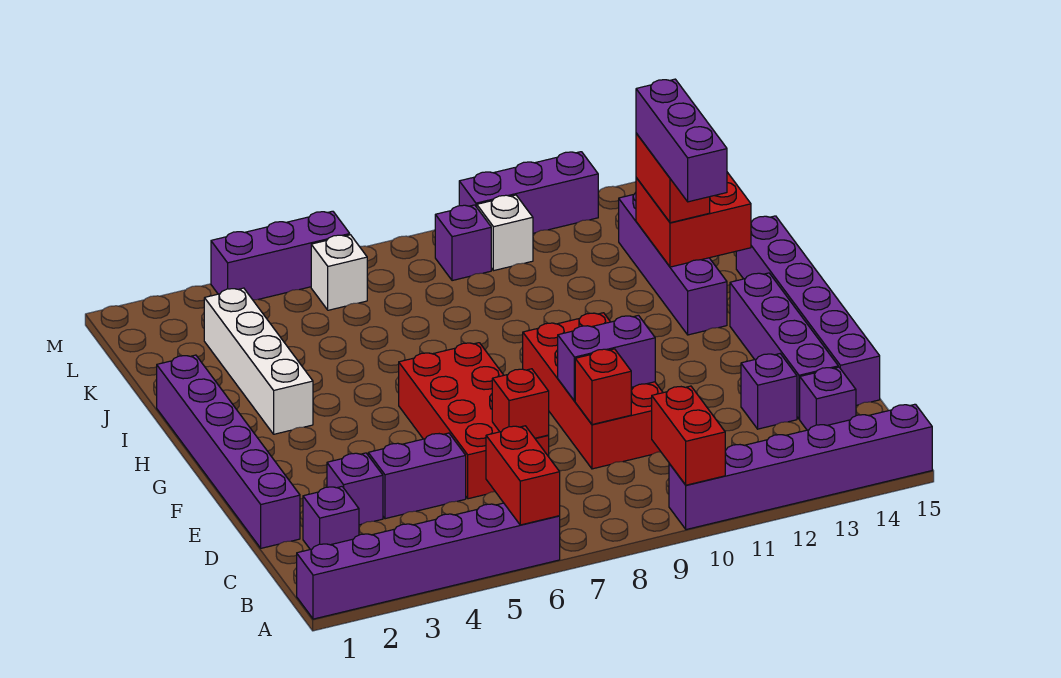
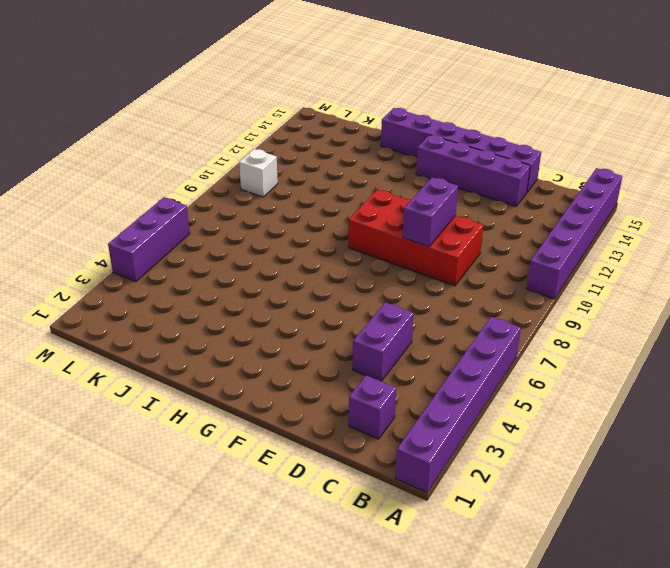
none -> purple 1x1 brick [800,367,856,430]
none -> purple 1x6 brick [157,355,300,548]
none -> purple 1x1 brick [327,453,383,525]

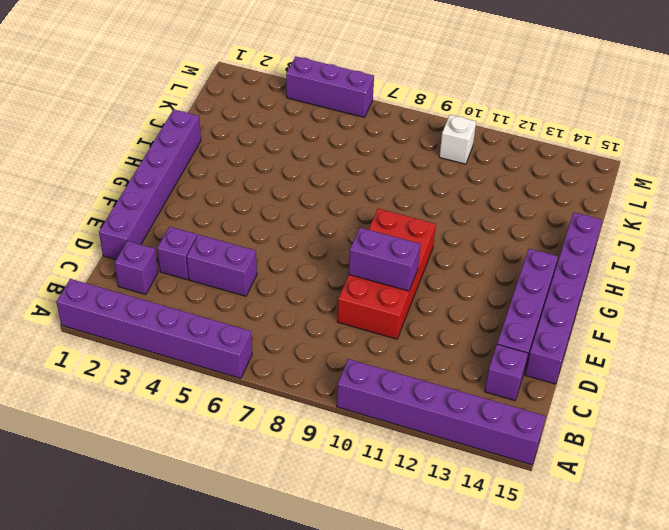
none -> red 2x4 brick [399,343,549,499]
none -> purple 1x1 brick [741,354,797,429]
none -> white 1x4 brick [204,288,313,434]

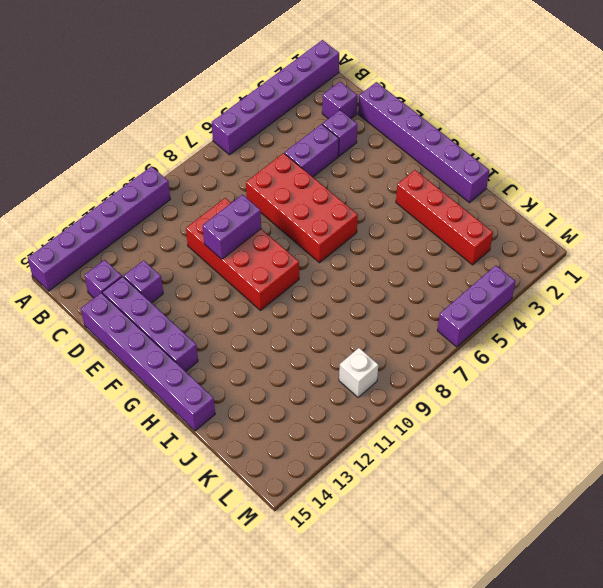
red 1x4 brick [396,170,493,265] -> white 1x4 brick [204,288,313,434]
none -> purple 1x4 brick [619,193,727,335]
none -> white 1x1 brick [311,235,367,310]
none -> purple 1x1 brick [435,205,491,281]

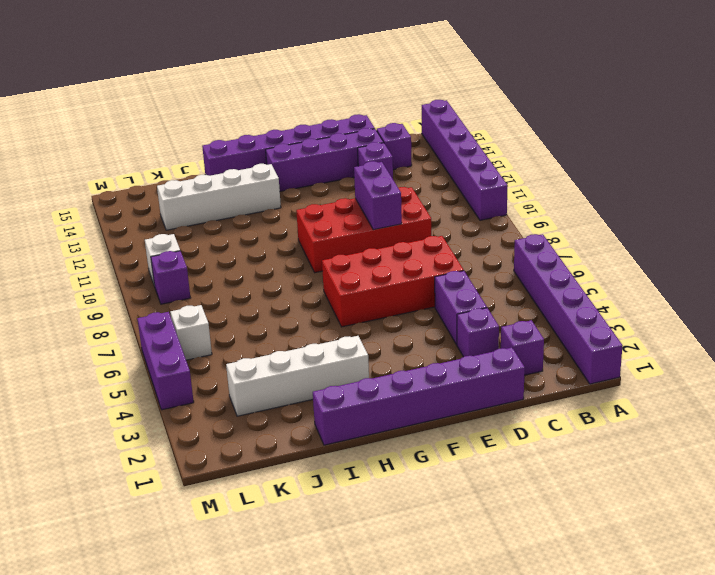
white 1x4 brick [157,164,281,230] -> purple 1x4 brick [619,193,727,335]
none -> purple 1x3 brick [459,152,598,233]
none -> red 1x2 brick [486,426,560,525]
none -> red 1x2 brick [652,386,725,485]

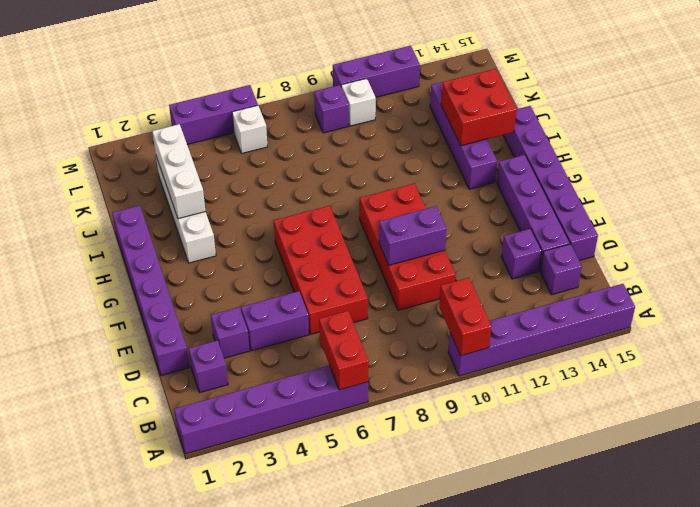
white 1x3 brick [152,124,206,219] -> none
none -> red 1x1 brick [492,369,549,438]
none -> red 1x1 brick [575,349,631,425]
none -> red 1x2 brick [636,133,710,223]

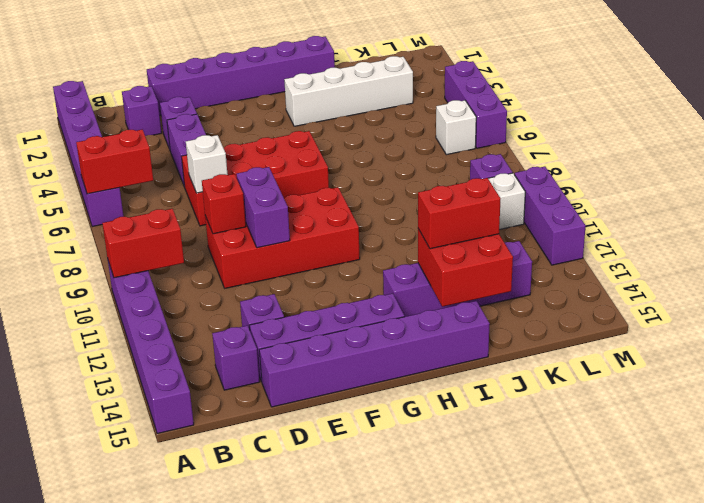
white 1x1 brick [186,135,228,193] -> red 1x1 brick [492,369,549,438]
none -> purple 1x3 brick [636,79,727,202]

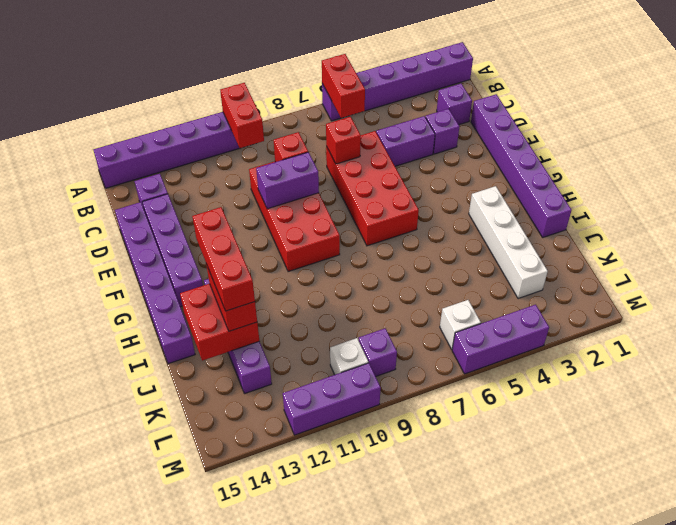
red 1x3 brick [192,207,255,311] -> purple 1x3 brick [636,79,727,202]
none -> purple 1x1 brick [741,354,797,429]

